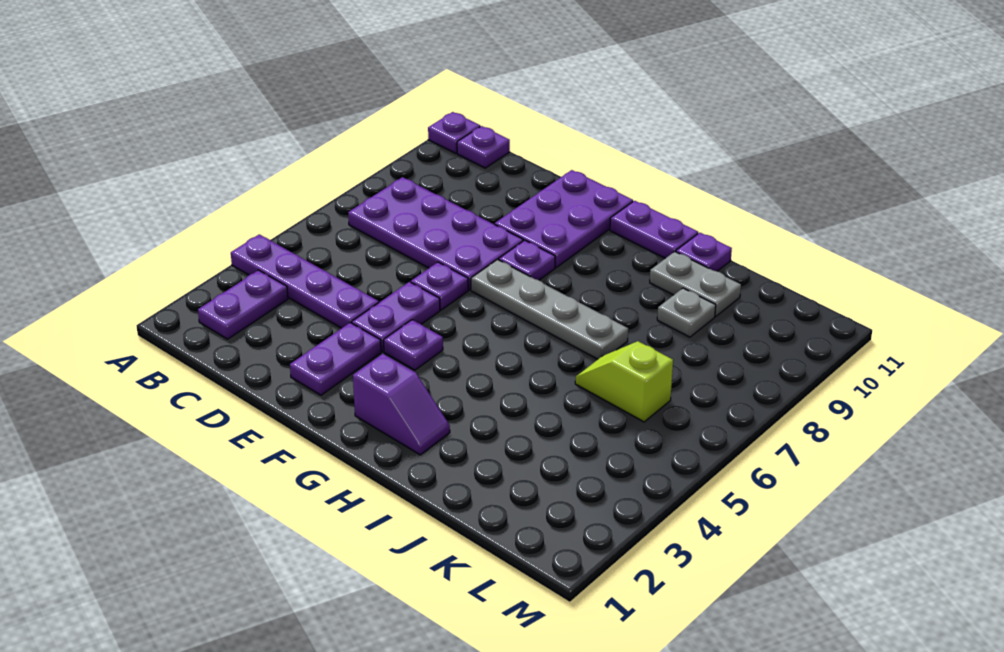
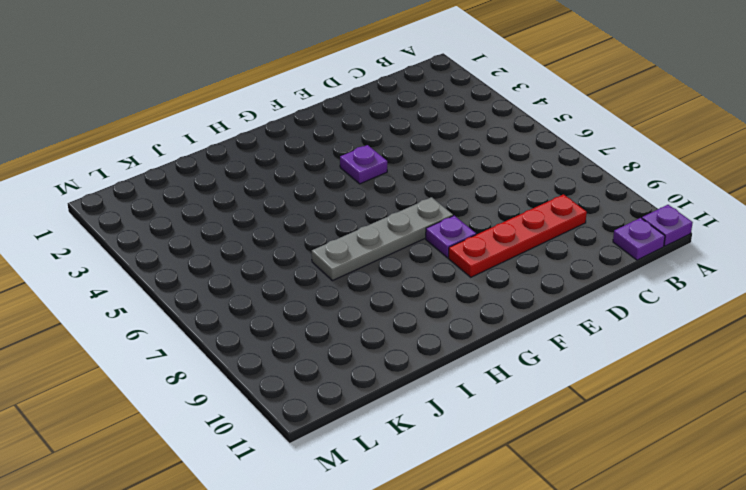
red 1x4 plate [448,194,587,277] -> purple 2x3 plate [495,170,633,267]
none -> purple 1x4 plate [231,234,379,328]
none -> purple 1x2 plate [198,270,288,339]
none -> purple 2x4 plate [348,177,523,290]

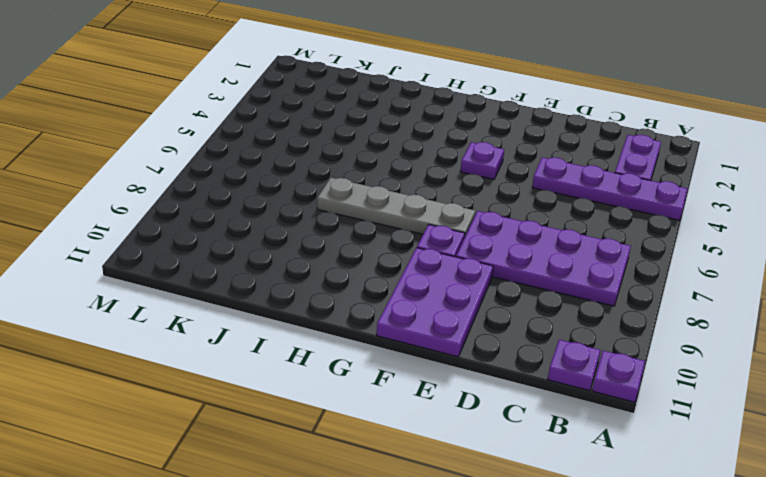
none -> purple 1x2 plate [290,323,381,395]
none -> purple 1x2 plate [352,282,440,352]
none -> purple 1x1 plate [411,262,468,310]

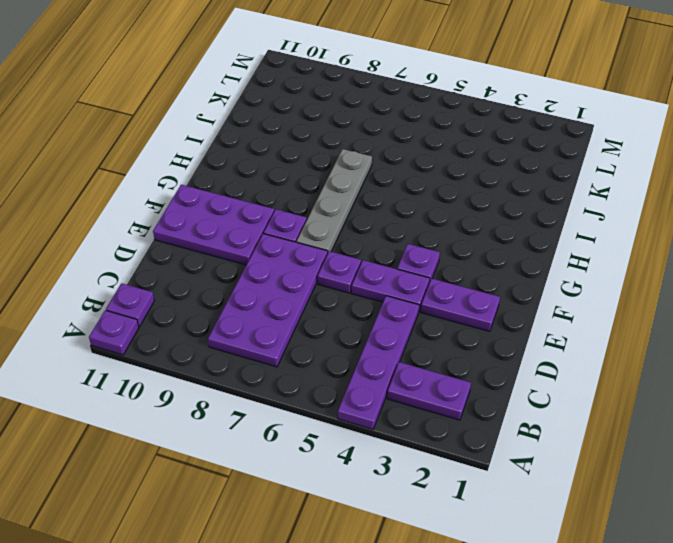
none -> purple 1x2 slope [353,354,450,455]
none -> purple 1x2 plate [610,201,698,258]
none -> grey 1x2 plate [650,252,741,316]

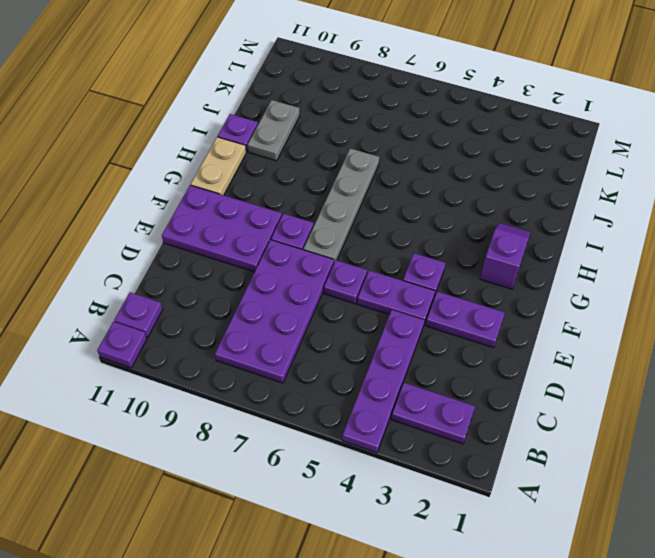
tan 1x2 plate [191,137,246,195] -> purple 1x2 plate [610,201,698,258]
none -> lime 1x2 slope [575,341,673,422]
none -> grey 1x1 plate [657,288,716,337]

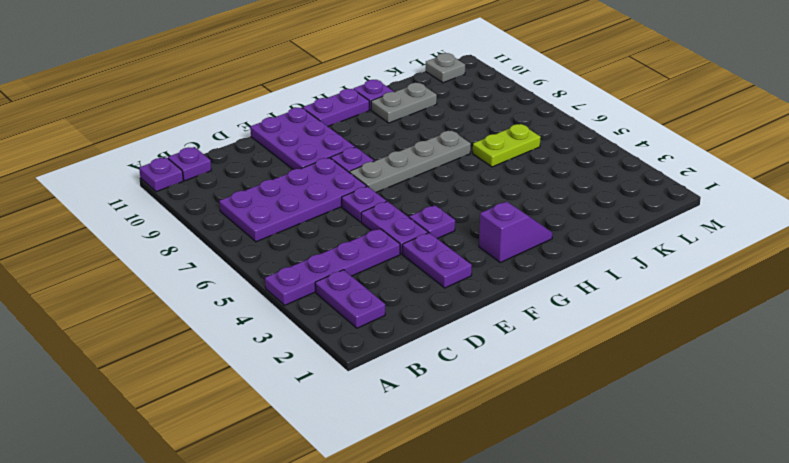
lime 1x2 plate [473,124,541,167] -> lime 1x2 slope [575,341,673,422]
grey 1x1 plate [426,53,465,83] -> grey 1x1 plate moved to [657,288,716,337]

